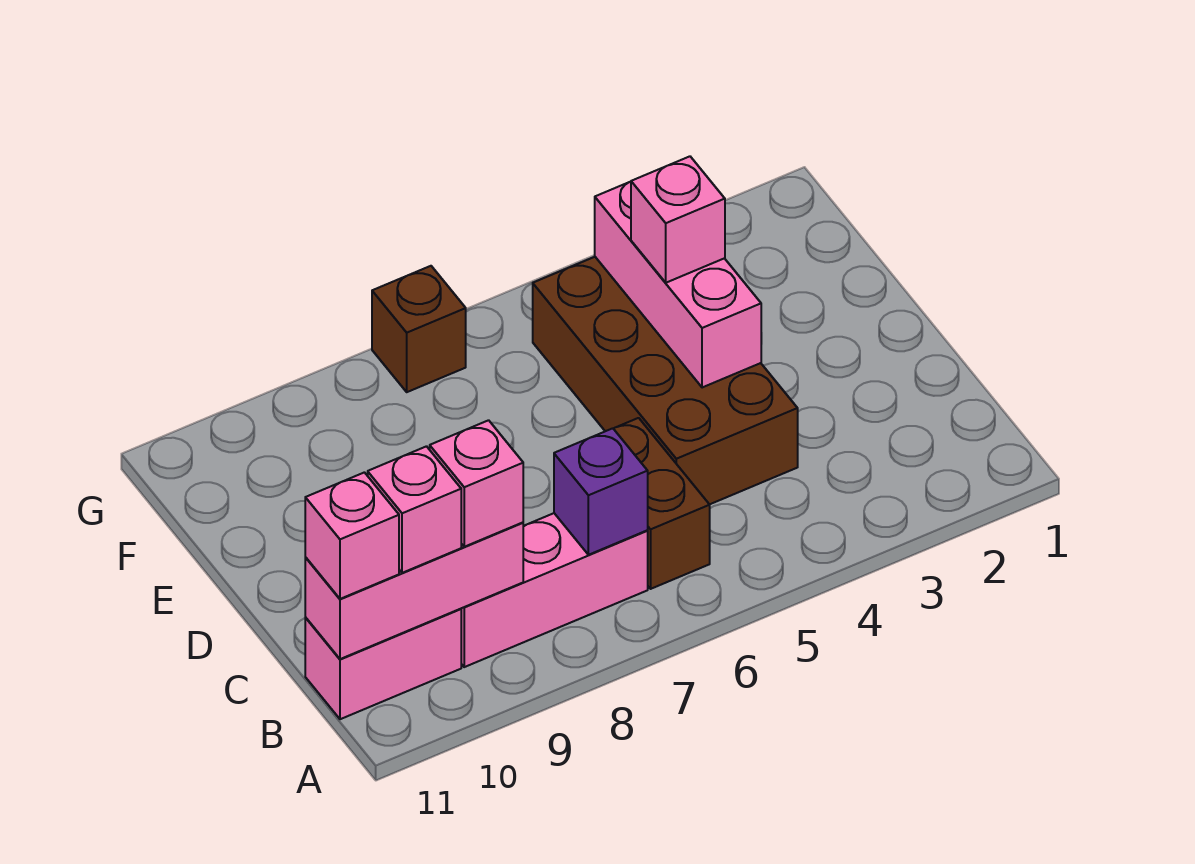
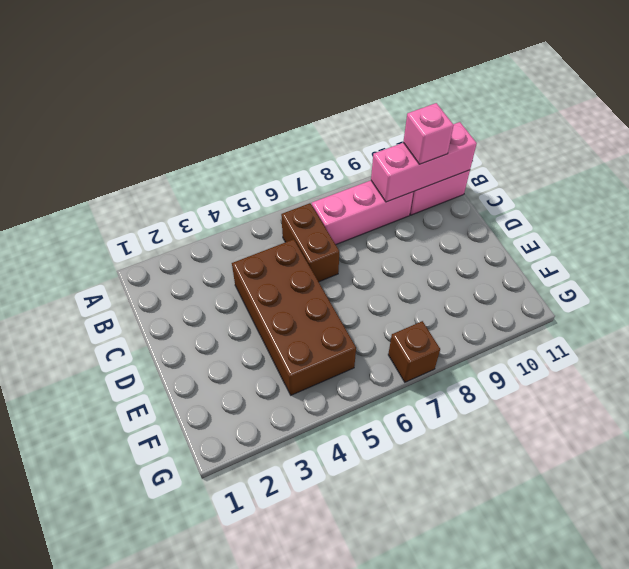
none -> purple 1x1 brick [554,428,648,555]
none -> pink 1x3 brick [595,182,761,388]
none -> pink 1x1 brick [430,420,523,547]

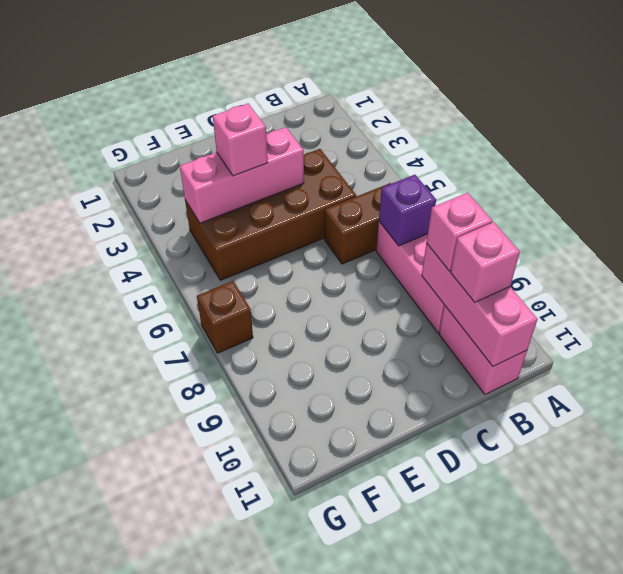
none -> pink 1x1 brick [305,472,399,599]

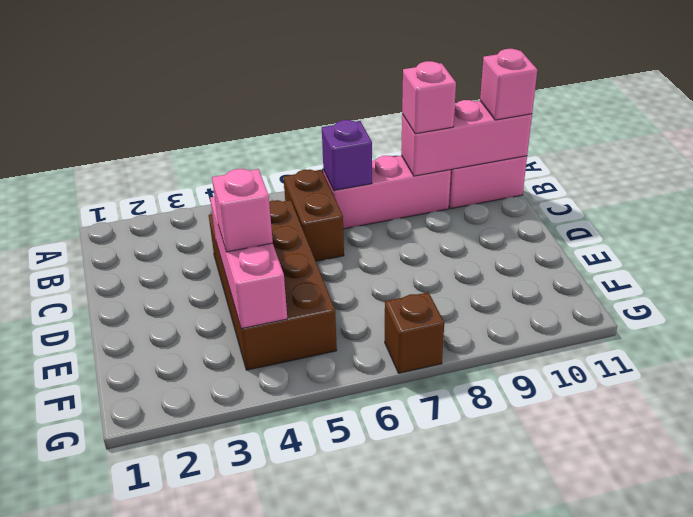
none -> pink 1x1 brick [368,446,461,573]

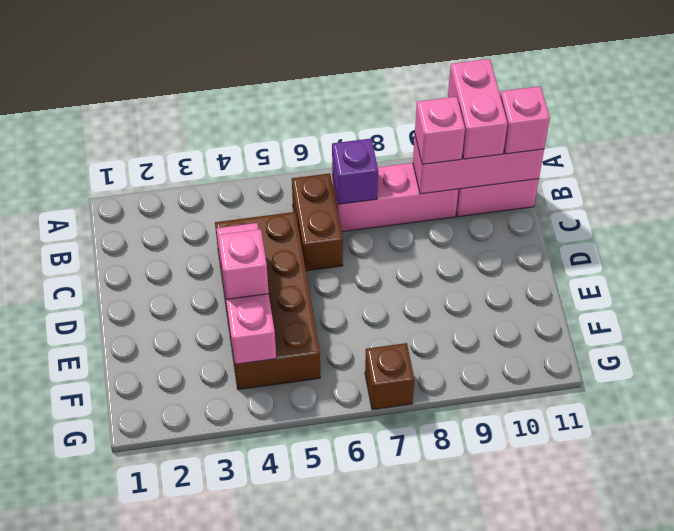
pink 1x2 brick [448,59,508,159] -> pink 1x1 brick [368,446,461,573]

